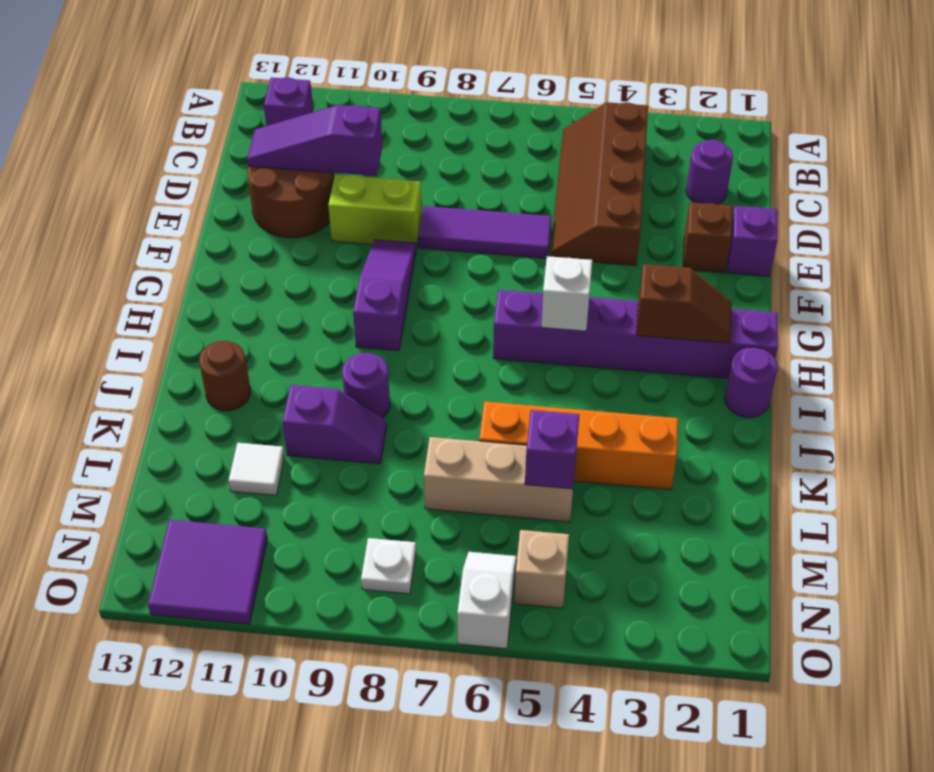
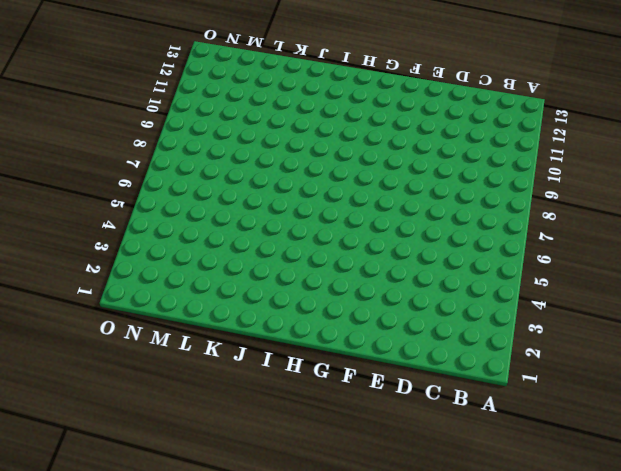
none -> brown 2x4 slope [550,102,648,266]
none -> purple 1x1 brick [264,77,313,126]
none -> purple 1x1 round brick [686,139,733,204]

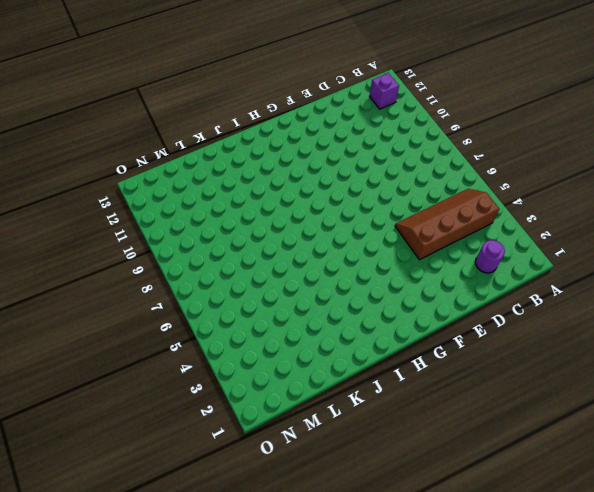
none -> brown 2x2 round brick [247,166,334,238]
none -> purple 1x1 brick [727,206,777,276]
none -> brown 1x1 brick [683,202,732,273]

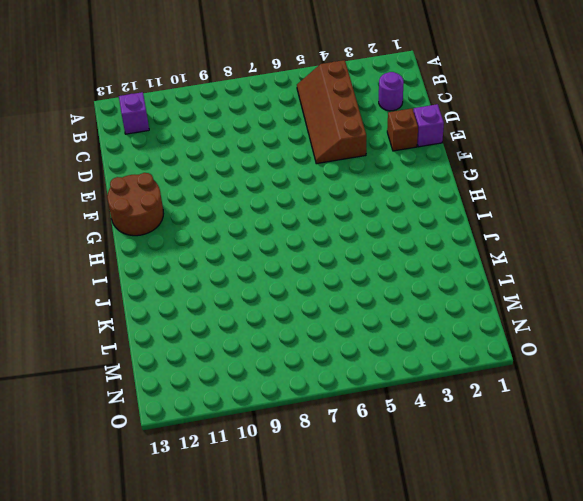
brown 2x2 round brick [107,173,164,236] -> brown 2x2 round brick moved to [247,166,334,238]
none -> purple 1x3 tile [418,206,552,258]
none -> lime 1x2 brick [328,175,422,248]
none -> purple 1x3 slope [353,240,416,351]

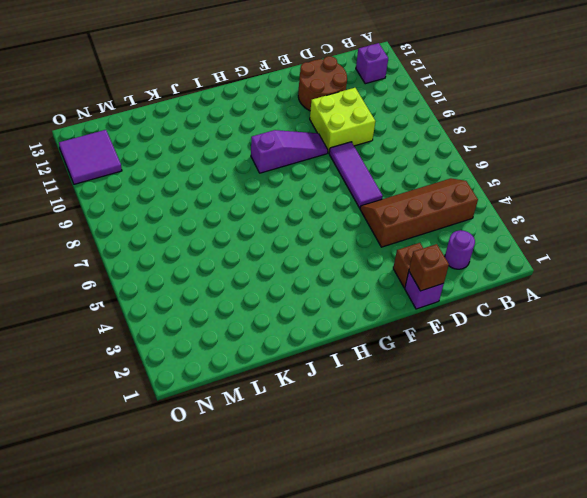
lime 2x2 brick [310,88,375,153] -> lime 1x2 brick [328,175,422,248]
brown 1x1 brick [409,244,449,291] -> none
none -> purple 1x6 brick [493,290,778,378]
none -> purple 1x1 round brick [725,347,778,418]
none -> purple 1x1 round brick [342,353,390,418]

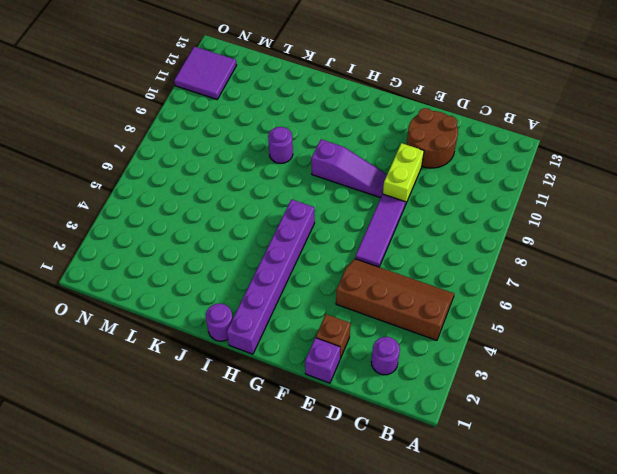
none -> purple 1x1 brick [264,77,313,126]
none -> brown 1x1 round brick [199,341,251,411]
none -> orange 1x4 brick [479,401,678,490]

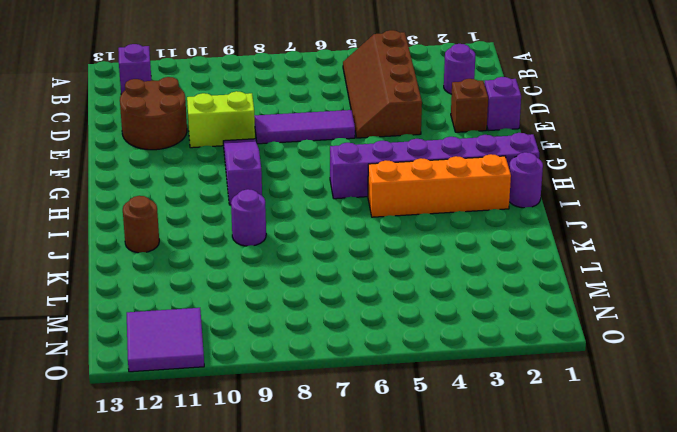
orange 1x4 brick [368,154,511,217] -> orange 1x4 brick moved to [479,401,678,490]
none -> purple 1x2 slope [282,385,387,464]
none -> tan 1x3 brick [424,437,573,522]
none -> white 1x1 tile [229,443,284,495]

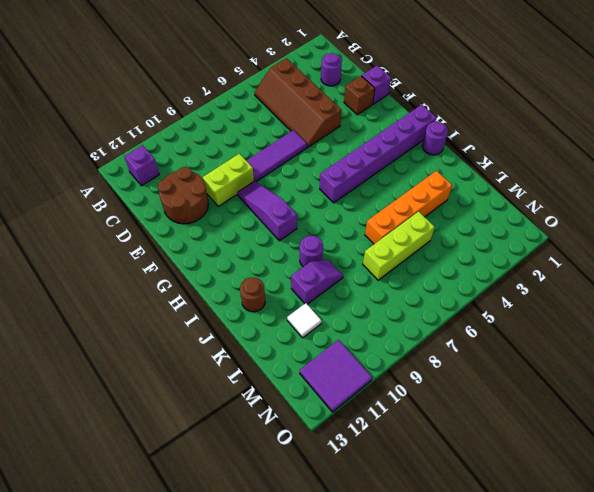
lime 1x3 brick [363,211,435,280] -> tan 1x3 brick [424,437,573,522]
none -> tan 1x1 brick [514,530,569,608]
none -> white 1x2 slope [457,552,516,649]
none -> white 1x1 plate [361,538,416,594]

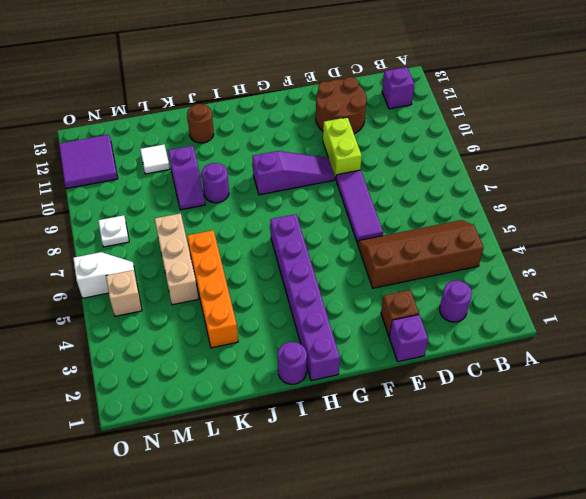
none -> purple 1x3 slope [247,105,383,176]
none -> brown 1x2 slope [636,264,732,343]
none -> white 1x1 brick [541,256,592,331]

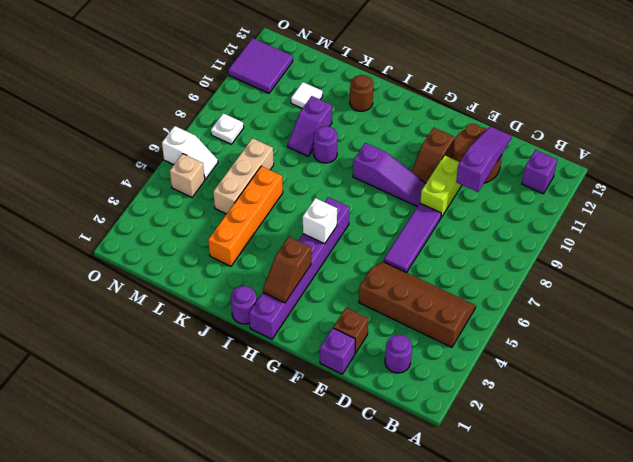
brown 1x2 slope [411,127,455,183] -> none
none -> purple 1x1 brick [525,410,579,489]

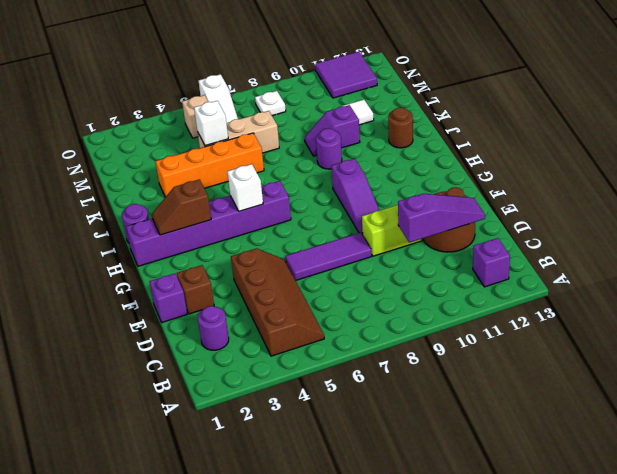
white 1x1 brick [194,101,228,146] -> purple 1x1 brick [525,410,579,489]

